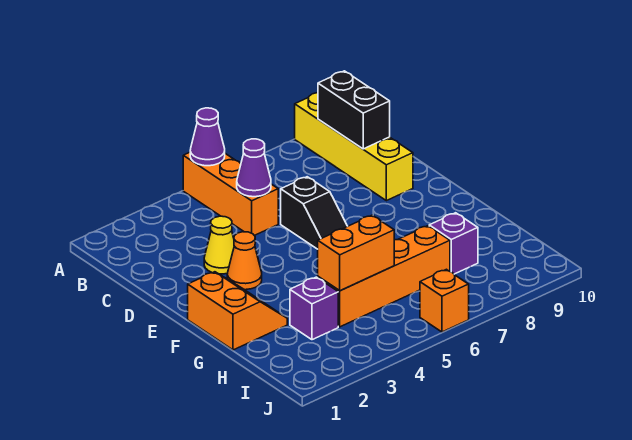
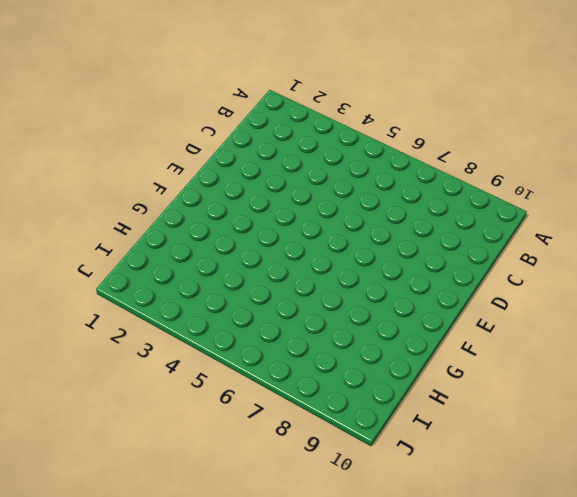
none -> orange 1x3 brick [183,152,278,236]
none -> yellow 1x4 brick [295,93,413,201]
none -> yellow 1x1 cone [204,216,234,274]

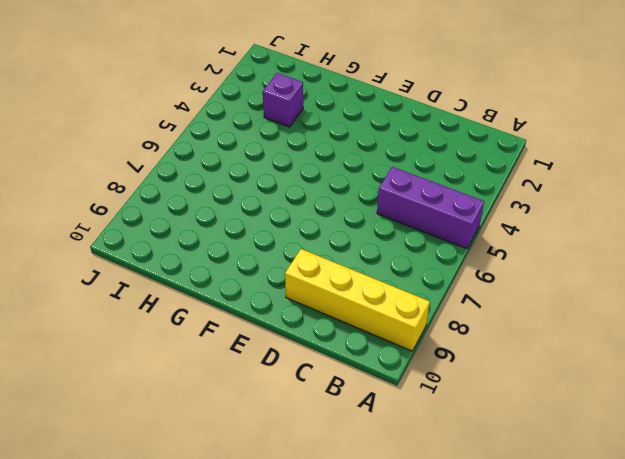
purple 1x3 brick [377,167,484,249] -> orange 1x3 brick [183,152,278,236]
none -> yellow 1x1 cone [204,216,234,274]
none -> black 1x2 slope [281,177,348,249]
none -> orange 1x1 cone [227,232,262,290]

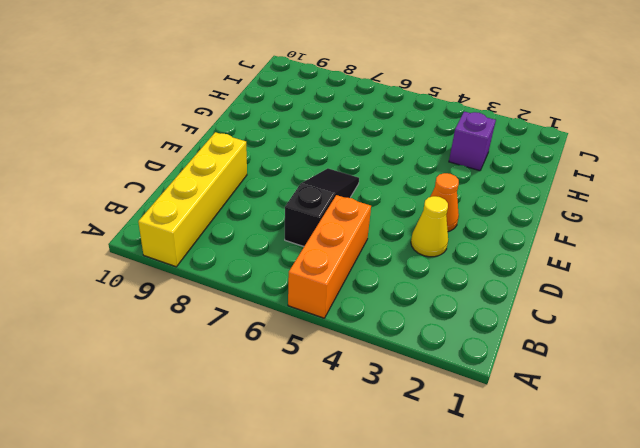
black 1x3 slope [285,168,359,246] -> black 1x2 slope [281,177,348,249]
none -> orange 2x2 slope [188,272,287,350]
none -> orange 1x4 brick [318,226,450,327]
none -> purple 1x1 brick [429,213,478,274]

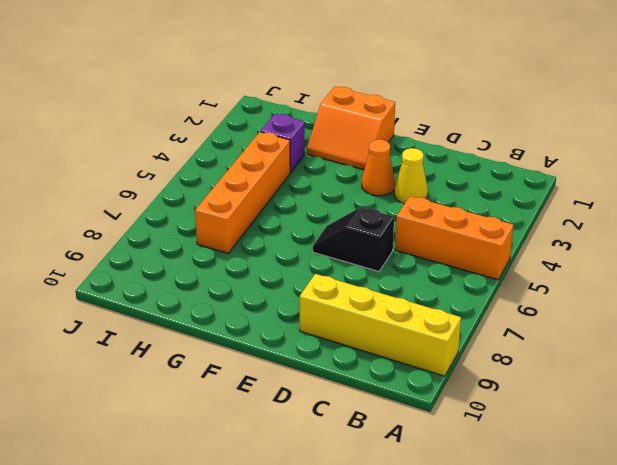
none -> purple 1x1 brick [429,213,478,274]
none -> orange 1x1 brick [420,269,469,332]
none -> purple 1x1 cone [190,108,225,166]

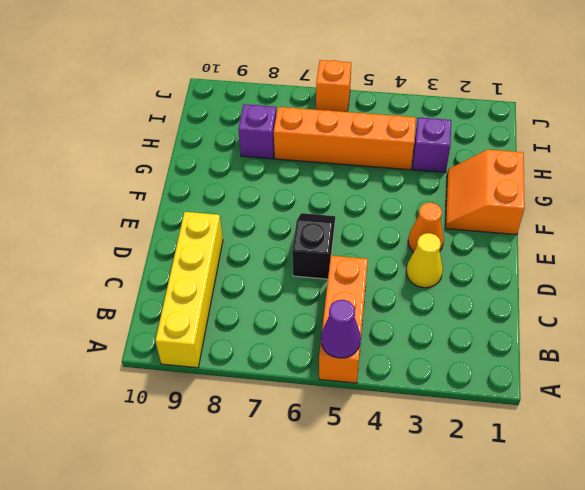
none -> black 1x2 brick [318,71,390,149]
none -> purple 1x1 cone [237,139,271,197]
none -> orange 1x2 brick [318,215,394,291]

